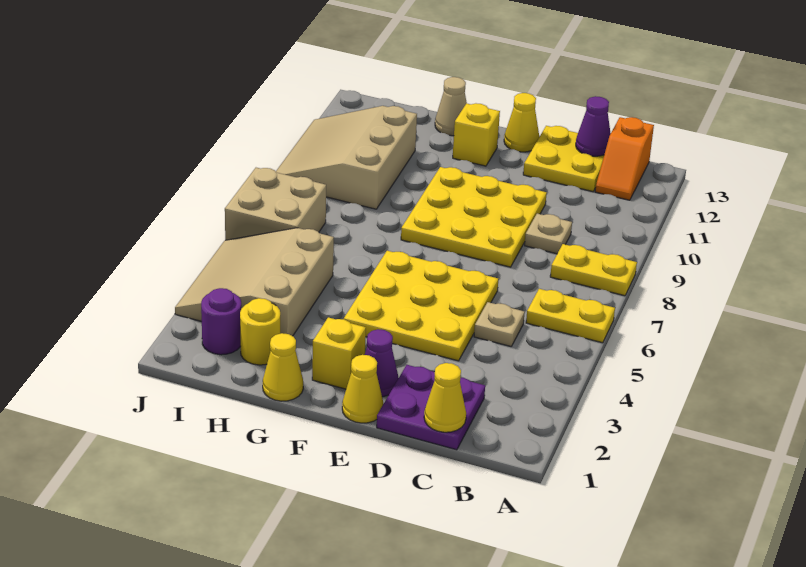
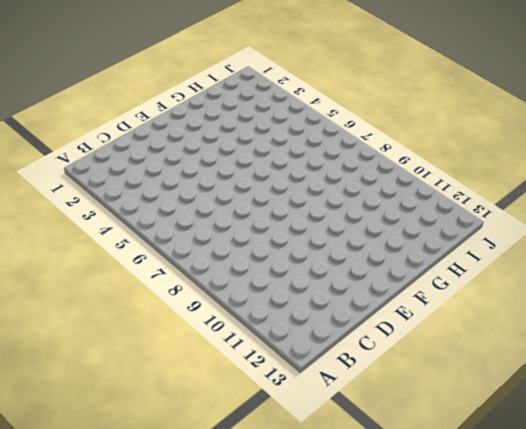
none -> yellow 1x2 plate [526,289,615,343]
none -> yellow 1x2 plate [550,244,637,296]
none -> orange 1x2 slope [595,117,654,200]

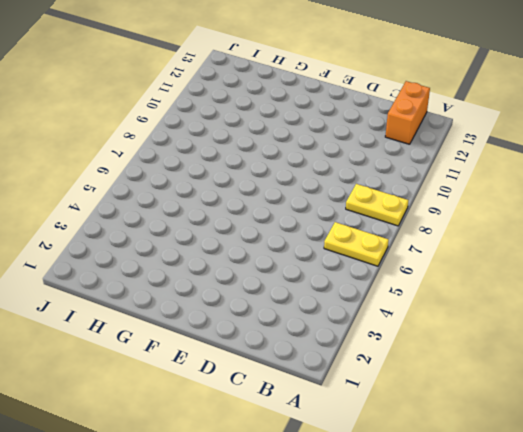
orange 1x2 brick [385,81,430,144] -> orange 1x2 slope [595,117,654,200]
none -> purple 2x2 plate [377,365,485,450]
none -> tan 1x1 plate [474,302,525,346]
none -> tan 1x1 plate [525,214,572,254]

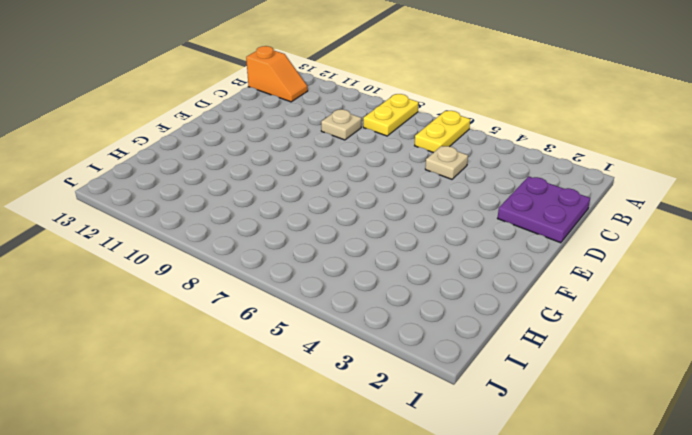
none -> yellow 2x2 plate [523,126,604,192]
none -> yellow 3x3 plate [344,251,498,361]
none -> yellow 3x3 plate [401,167,547,267]

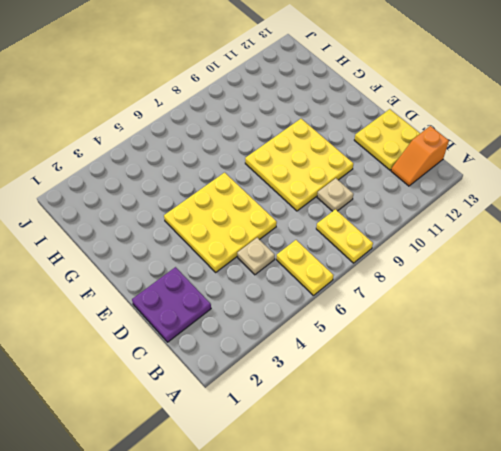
none -> yellow 1x1 cone [342,355,383,423]
none -> purple 1x1 cone [365,329,398,397]
none -> yellow 1x1 cone [504,93,539,152]

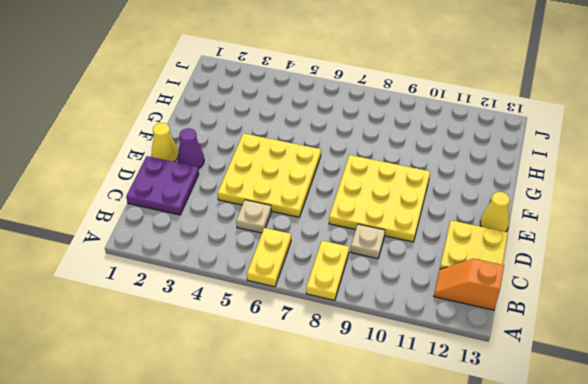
none -> yellow 1x1 brick [312,317,366,389]
none -> yellow 1x1 brick [453,103,500,166]
none -> yellow 1x1 cone [263,333,303,401]

